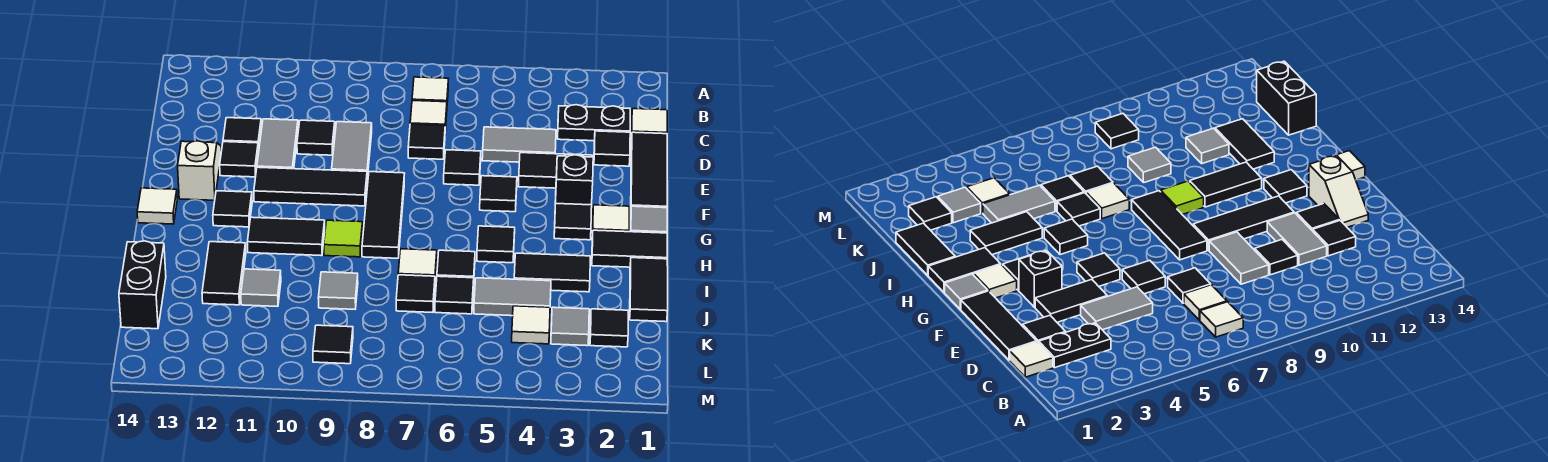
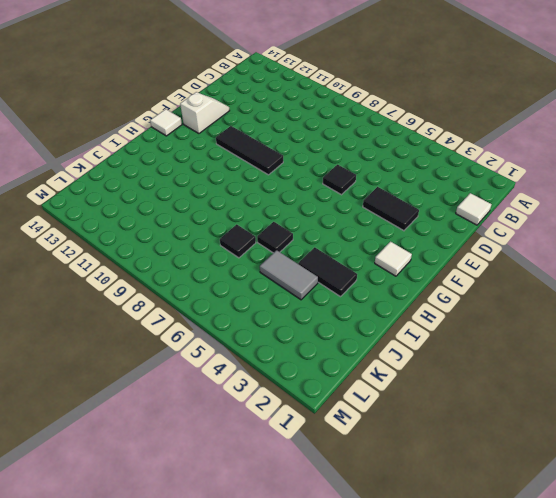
none -> white 1x1 tile [412,77,448,102]
none -> black 1x2 plate [558,105,630,141]
none -> white 1x1 tile [410,101,447,131]
none -> black 1x3 tile [631,132,667,208]

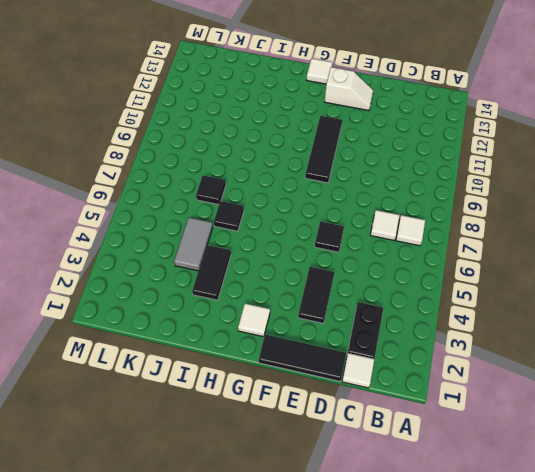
none -> black 1x1 tile [594,131,630,166]
none -> grey 1x2 tile [482,127,556,162]
none -> black 1x1 tile [408,124,445,159]
none -> grey 1x2 tile [332,122,372,178]

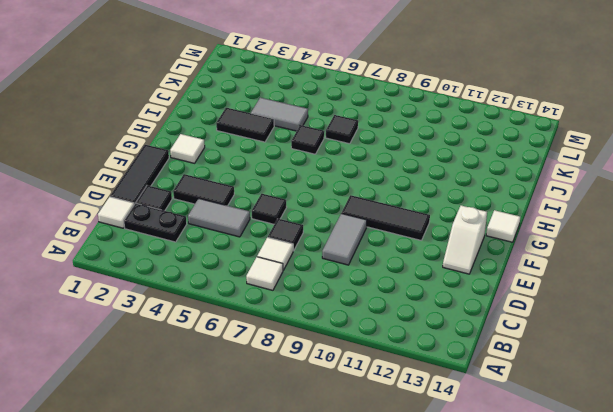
none -> black 1x1 tile [297,120,335,155]
none -> grey 1x2 tile [257,119,298,169]
none -> black 1x1 tile [223,118,261,152]
none -> black 1x1 tile [220,142,258,177]

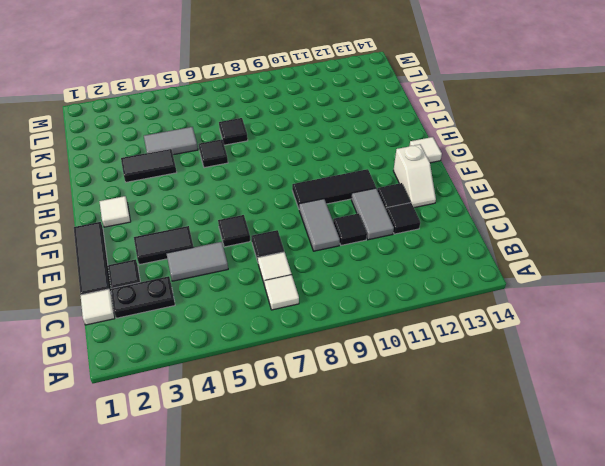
none -> black 1x1 brick [555,155,593,205]
none -> black 1x1 tile [480,176,517,212]
none -> black 1x3 tile [362,172,405,258]
none -> grey 1x1 tile [630,206,667,233]

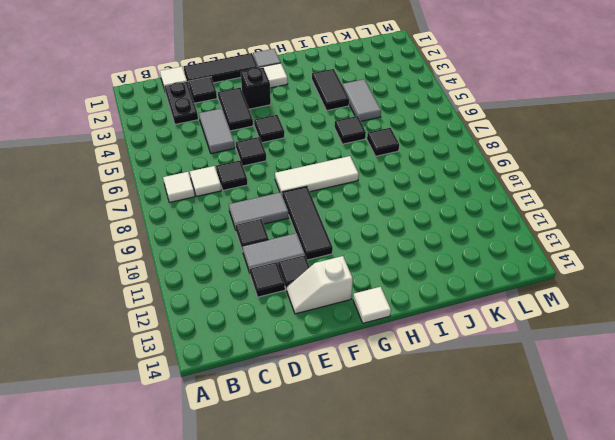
white 1x3 tile [275,156,359,194] -> black 1x3 tile [362,172,405,258]
none -> black 1x1 tile [554,204,592,240]
none -> black 1x1 tile [213,191,252,227]
none -> black 1x2 tile [592,230,667,267]
none -> black 1x1 tile [477,226,515,263]

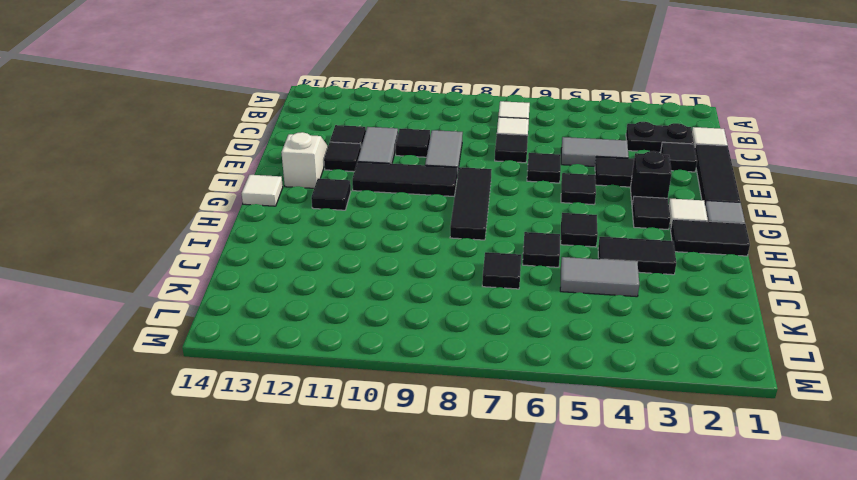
none -> lime 1x1 tile [324,220,363,257]
none -> black 1x2 tile [247,217,325,256]
none -> black 1x2 tile [630,258,668,322]
none -> white 1x1 tile [398,249,437,278]

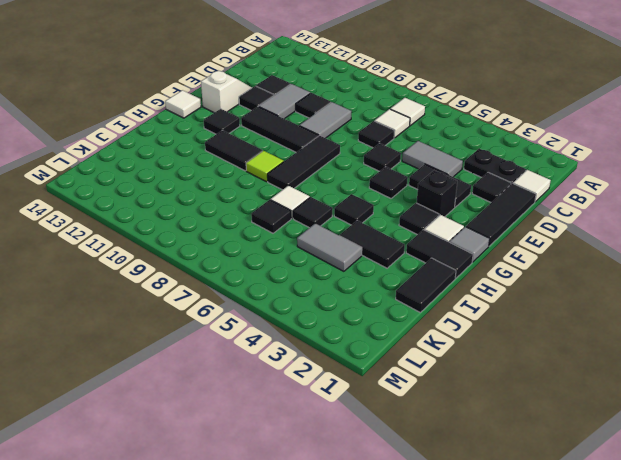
none -> black 1x2 tile [202,242,246,305]
none -> black 1x1 tile [435,276,474,314]
none -> grey 1x1 tile [318,272,358,309]
none -> grey 1x1 tile [241,269,281,306]

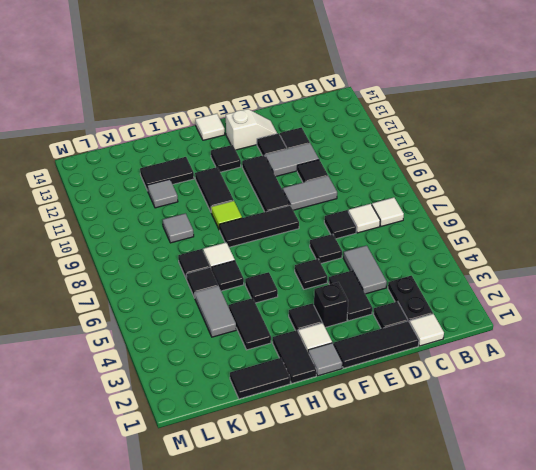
none -> black 1x2 brick [119,241,166,329]
none -> black 1x1 tile [590,309,628,347]
none -> grey 1x1 tile [551,307,589,346]
none -> white 1x1 tile [512,306,550,344]

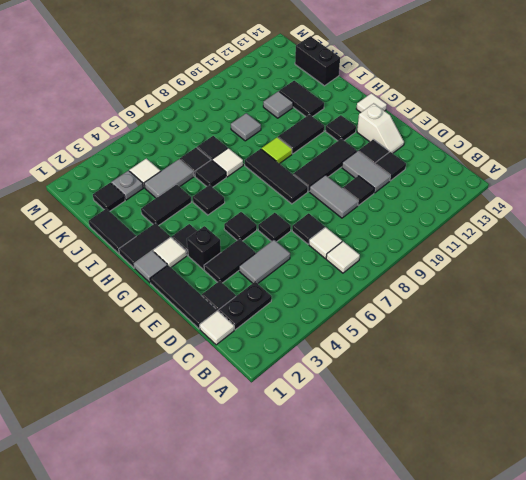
grey 1x1 plate [111,171,143,200] -> grey 1x1 tile [551,307,589,346]
none -> black 1x1 tile [313,325,353,364]

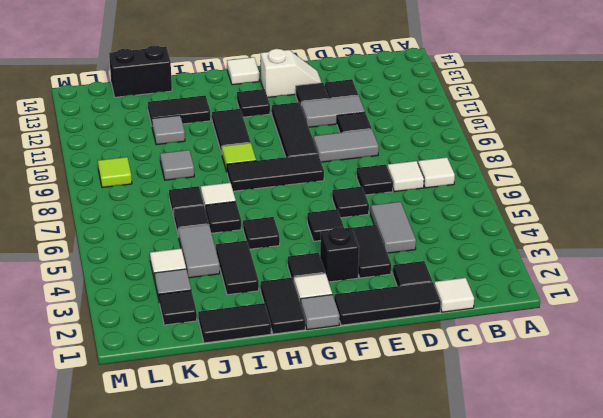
lime 1x1 tile [98,157,132,188] -> black 1x1 tile [313,325,353,364]
none -> black 1x2 plate [558,105,630,141]

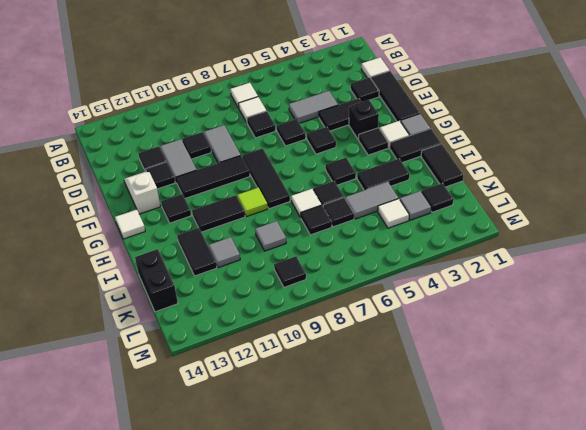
none -> black 1x2 plate [558,105,630,141]

